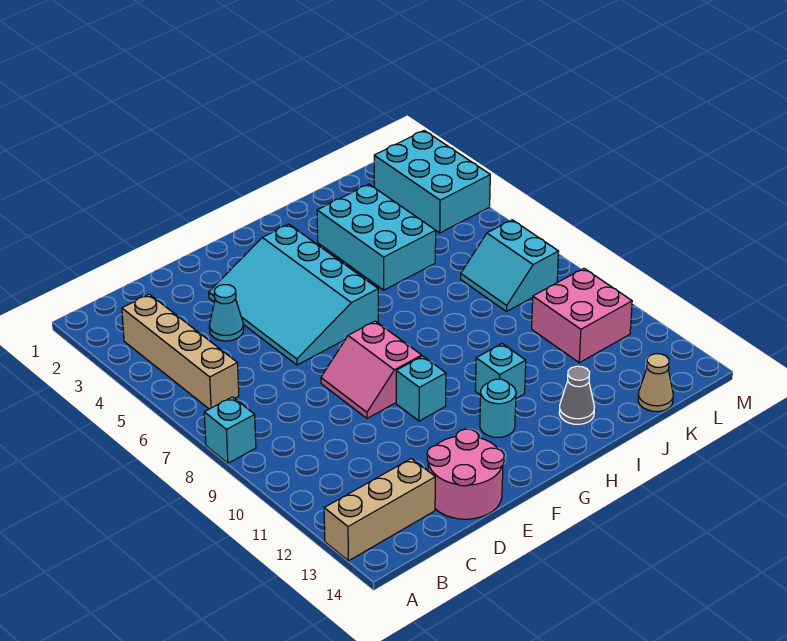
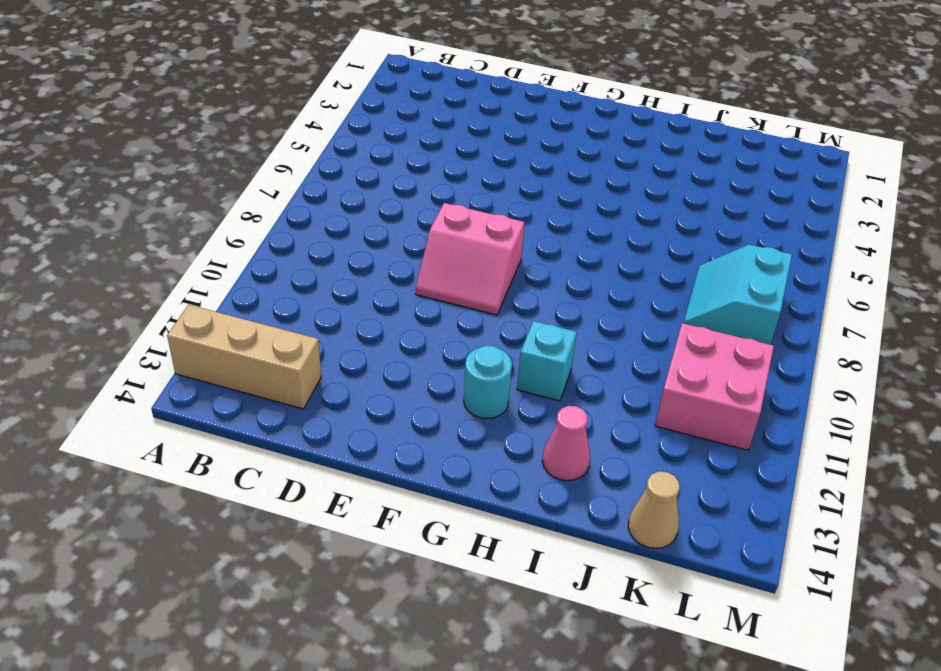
pink 2x2 slope [416,203,524,315] -> pink 2x2 slope turned to [321,321,422,418]
pink 1x1 cone [542,406,590,481] -> grey 1x1 cone [559,366,595,424]
none -> cyan 1x1 brick [204,397,256,463]
none -> tan 1x4 brick [122,294,239,409]
none -> cyan 1x1 cone [209,285,244,341]

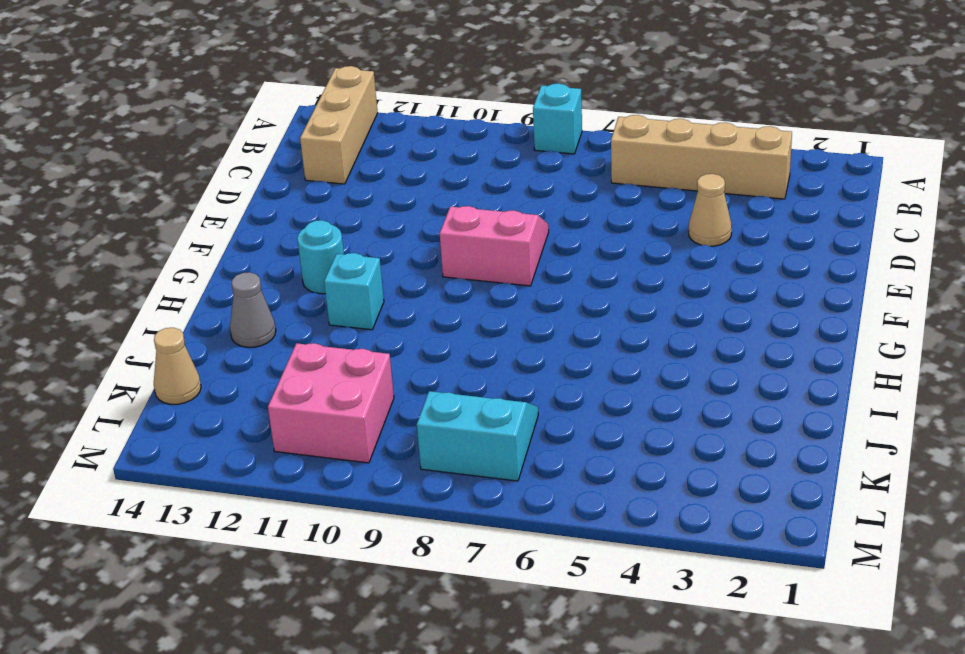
tan 1x1 cone [689,174,732,246] -> cyan 1x1 cone [209,285,244,341]
none -> pink 2x2 round brick [427,429,504,519]
none -> cyan 3x4 slope [209,224,378,365]
none -> cyan 1x1 brick [396,356,446,421]

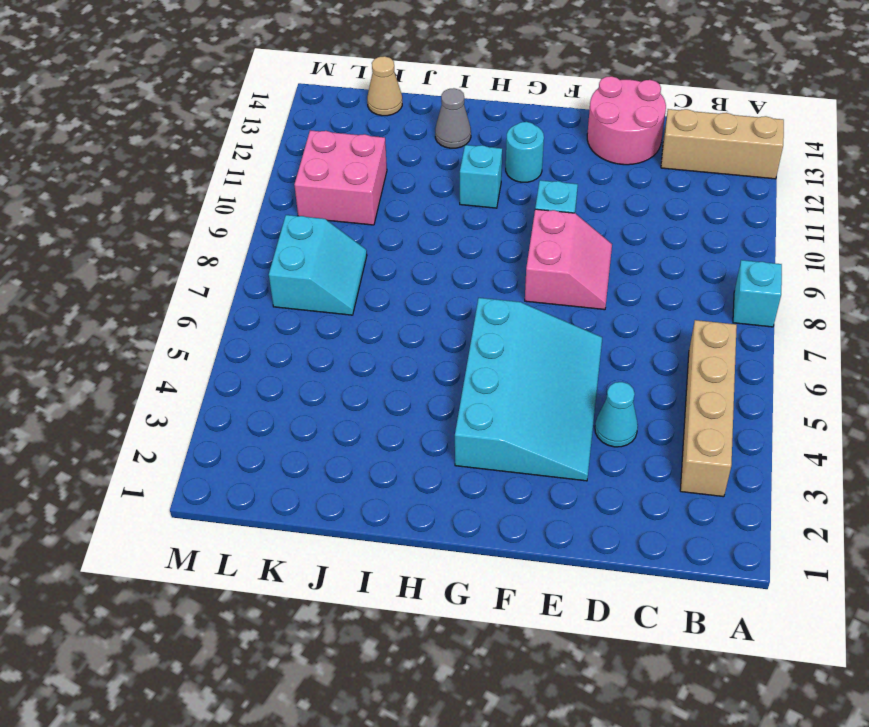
none -> cyan 2x3 brick [317,184,436,290]
none -> cyan 2x3 brick [374,131,490,233]

